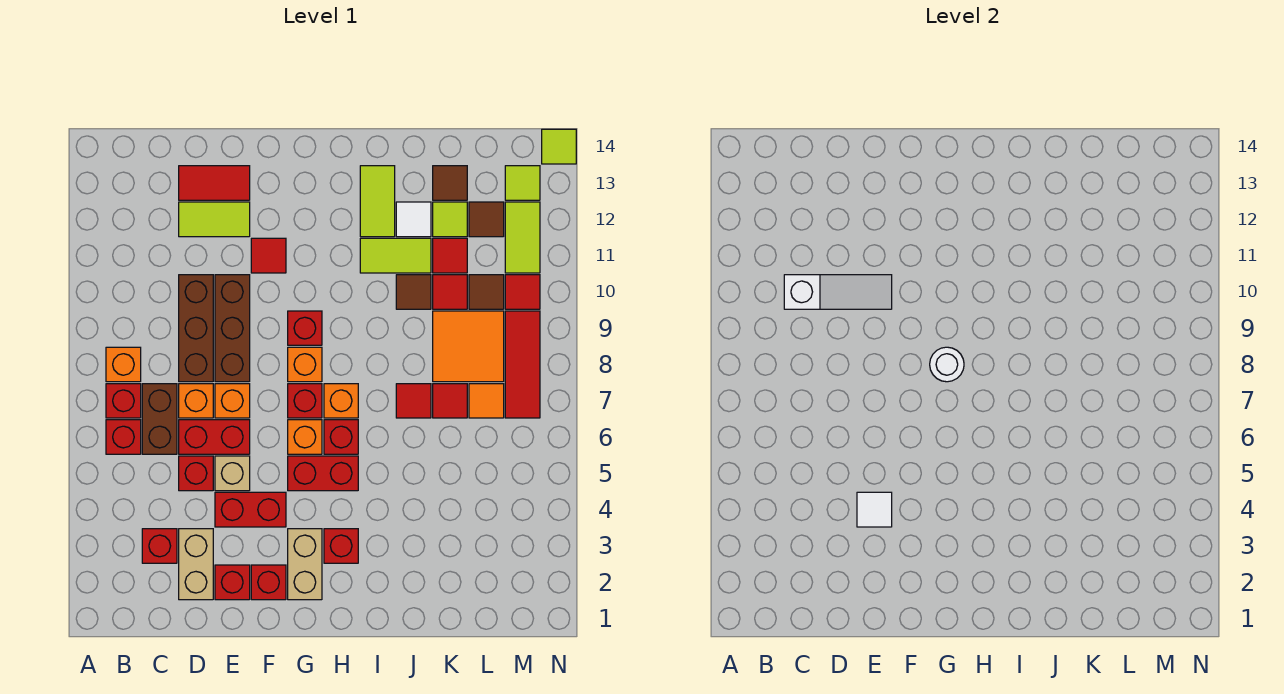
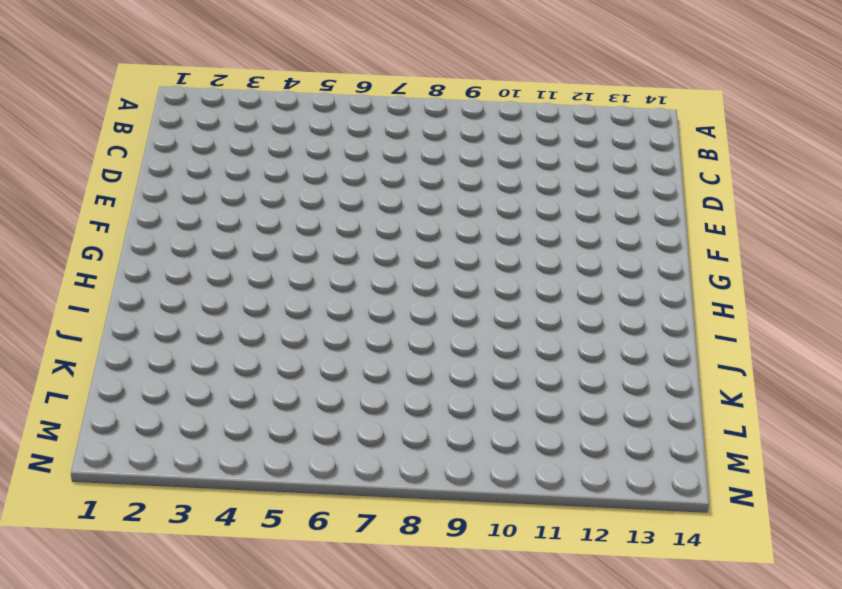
none -> red 1x1 brick [106,420,141,454]
none -> red 1x1 brick [106,384,141,418]
none -> orange 1x1 brick [106,347,141,382]
none -> red 1x1 brick [142,529,177,563]

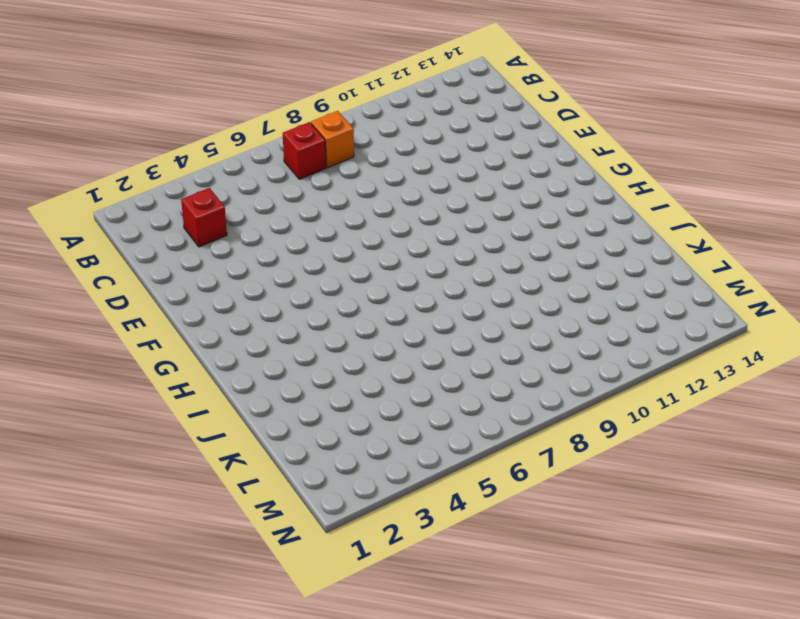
none -> red 1x1 brick [106,420,141,454]
none -> brown 1x2 brick [142,384,177,454]
none -> tan 1x2 brick [179,529,213,600]
none -> red 1x1 brick [179,456,213,491]

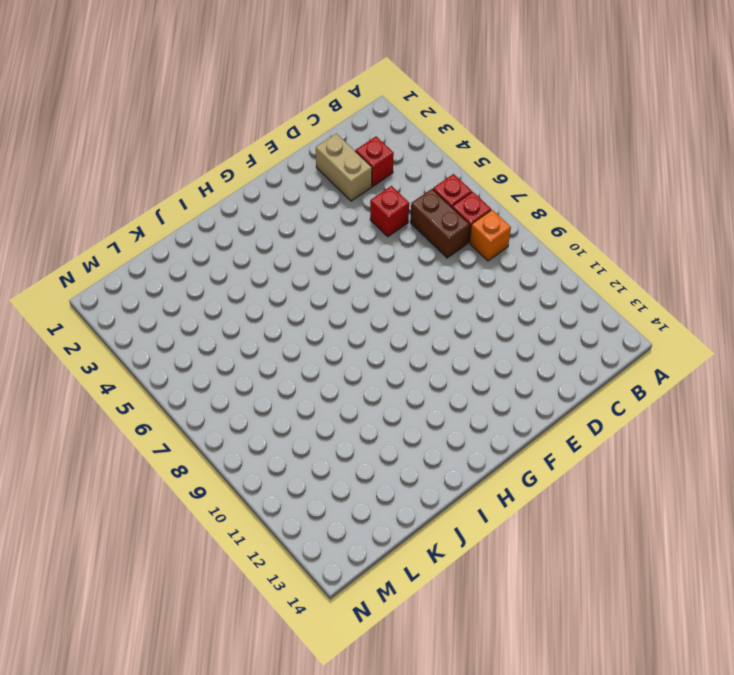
none -> red 1x2 brick [179,420,250,454]
none -> orange 1x1 brick [179,384,213,418]
none -> brown 1x3 brick [179,275,213,382]
none -> lime 1x2 tile [179,202,250,237]

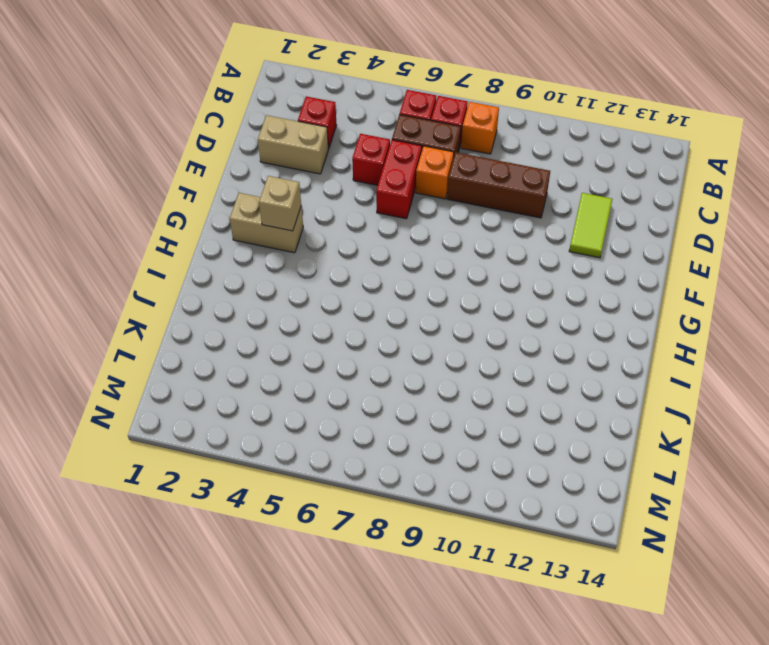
tan 1x1 brick [259,176,301,231] -> tan 1x1 brick moved to [215,456,250,491]
none -> red 1x2 tile [179,166,250,200]
none -> red 1x1 brick [215,565,250,600]
none -> red 1x2 brick [215,492,286,527]
none -> orange 1x1 brick [215,384,250,418]

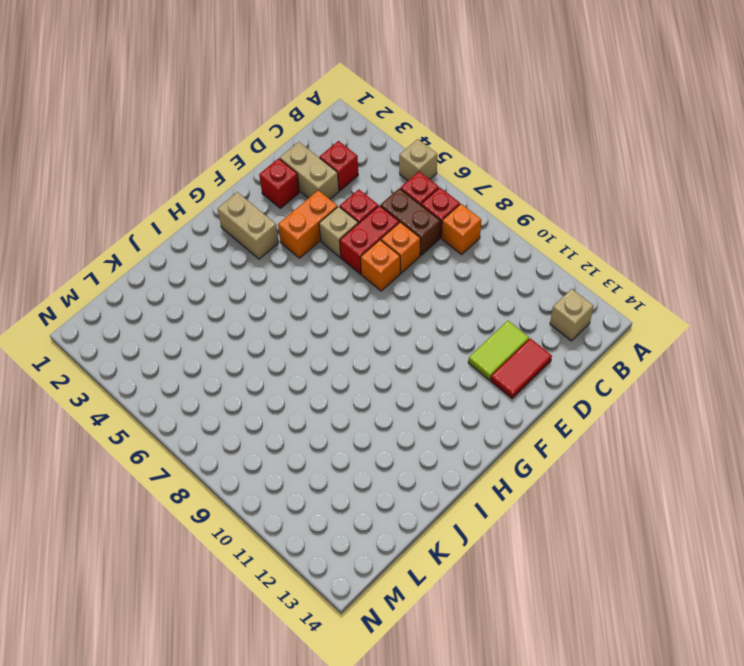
tan 1x1 brick [399,139,437,181] -> none
tan 1x1 brick [550,289,593,341] -> none
orange 1x2 brick [278,190,338,258] -> red 1x2 brick [215,492,286,527]
none -> brown 1x3 brick [179,275,213,382]
none -> brown 1x3 brick [215,275,250,382]
none -> red 1x1 brick [251,565,286,600]
none -> red 1x1 tile [251,238,286,273]

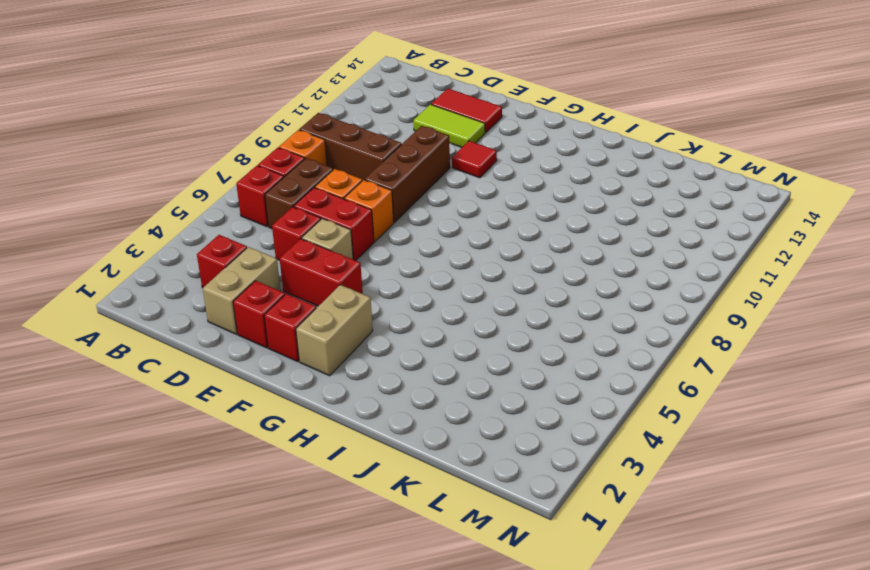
brown 1x3 brick [299,113,401,181] -> brown 1x3 brick turned to [179,275,213,382]
none -> red 1x2 brick [288,456,358,491]
none -> orange 1x1 brick [288,420,322,454]
none -> red 1x1 brick [288,384,322,418]
none -> orange 1x1 brick [288,347,322,382]

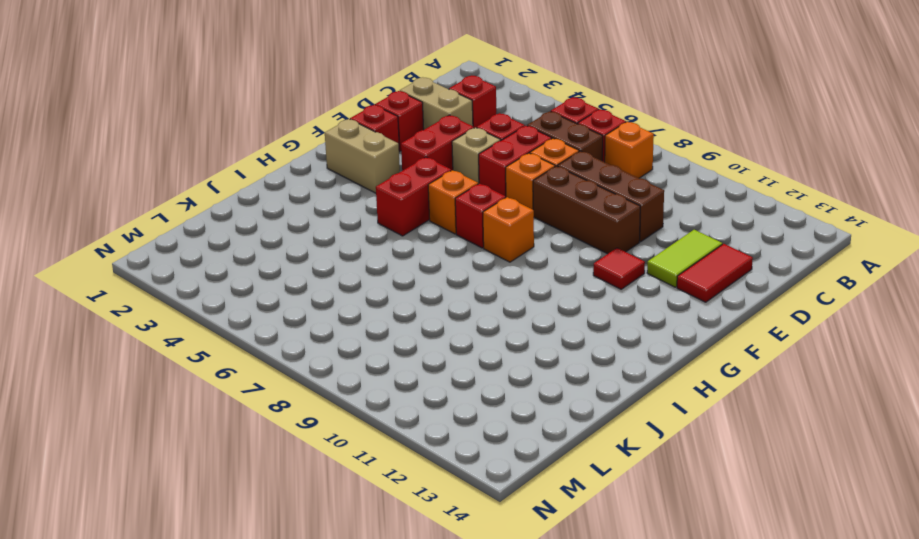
none -> red 1x1 brick [288,311,322,345]
none -> red 1x1 brick [324,529,358,563]
none -> red 1x1 brick [324,420,358,454]
none -> orange 1x1 brick [324,384,358,418]

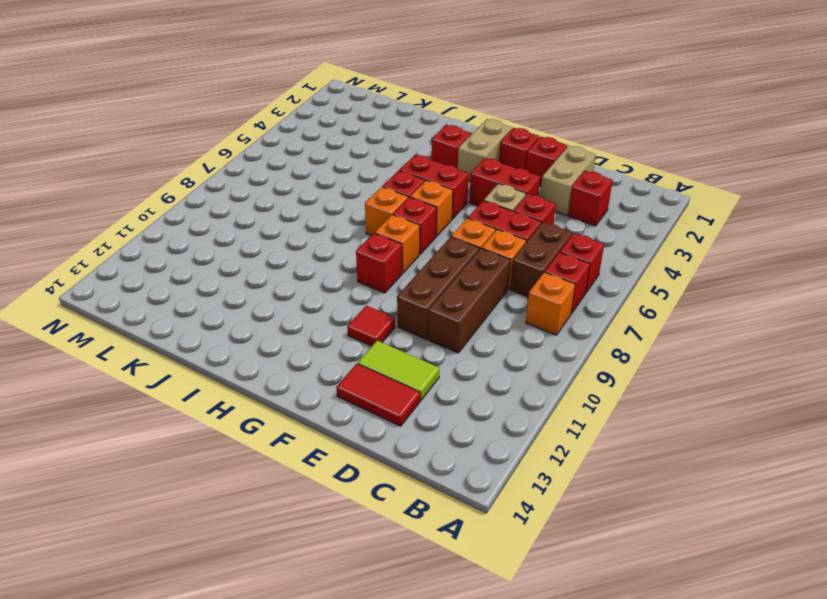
none -> lime 1x2 tile [360,238,431,273]
none -> lime 1x2 tile [360,166,395,237]
none -> red 1x1 tile [396,384,431,418]
none -> brown 1x1 tile [396,275,431,309]

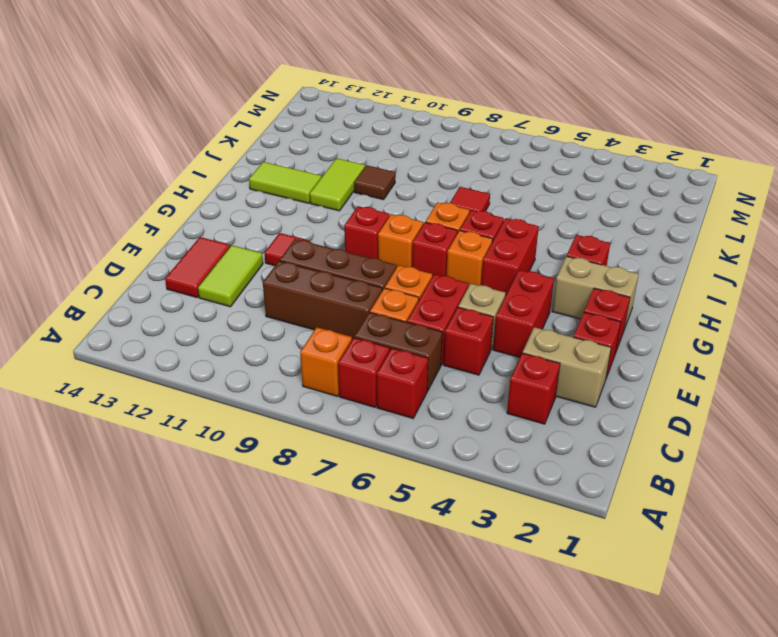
none -> white 1x1 tile [396,202,431,237]
none -> red 1x1 tile [433,384,467,418]
none -> orange 2x2 tile [433,311,504,382]
none -> red 1x1 tile [433,275,467,309]

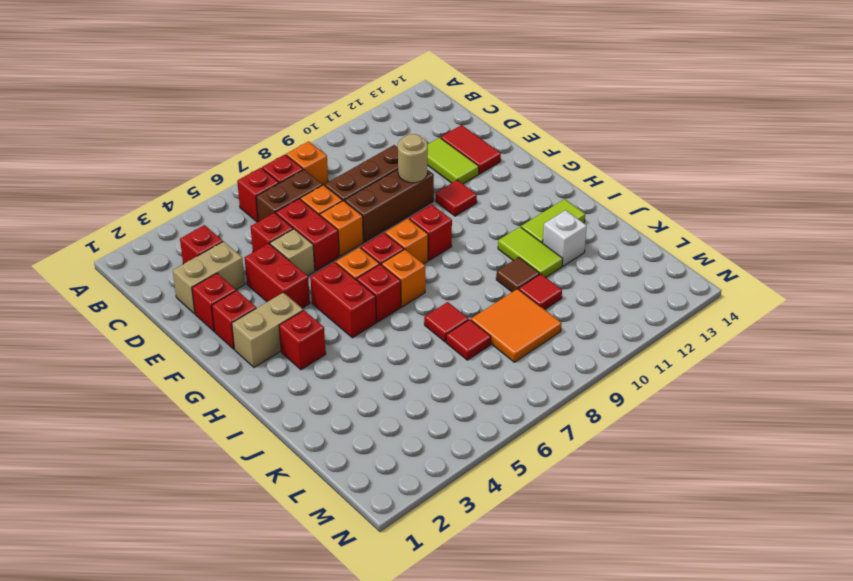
tan 1x1 round brick [398,134,428,183] -> white 1x3 slope [784,275,892,309]
white 1x1 brick [543,210,587,266] -> white 1x1 tile [396,202,431,237]
none -> red 1x1 tile [433,238,467,273]
none -> lime 1x1 tile [433,202,467,237]
none -> brown 1x1 tile [433,166,467,200]
none -> orange 1x1 tile [469,384,504,418]

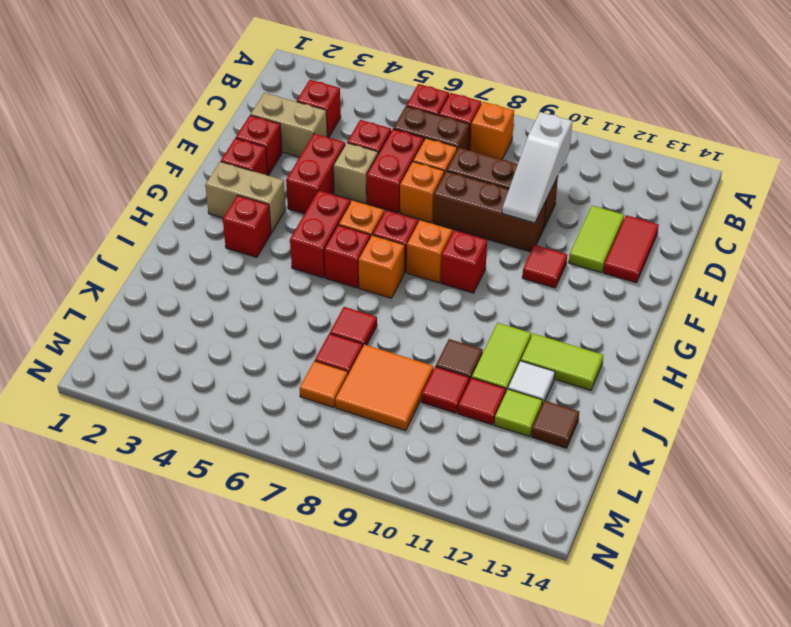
none -> brown 1x1 tile [469,275,504,309]
none -> brown 1x1 tile [469,202,504,237]
none -> red 1x3 tile [505,311,540,418]
none -> red 1x1 tile [505,275,540,309]

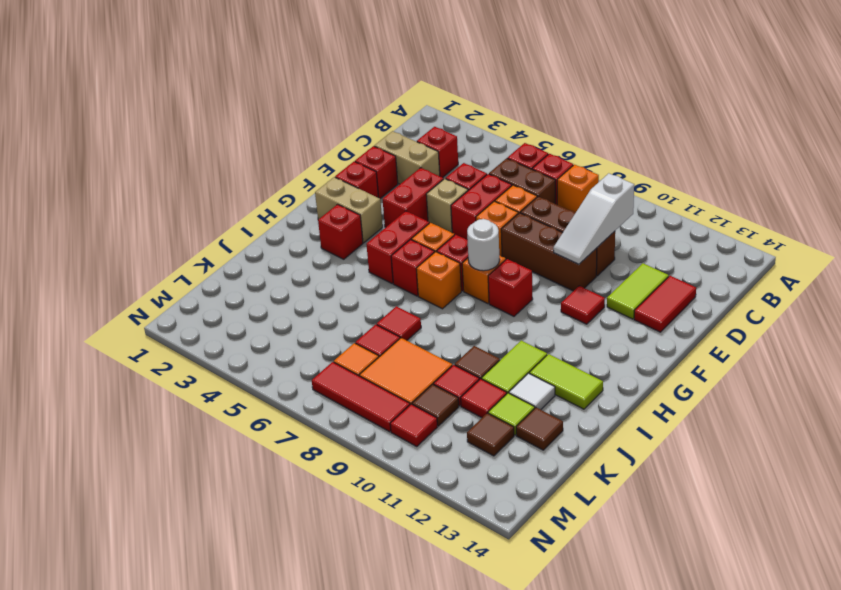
none -> lime 1x2 tile [505,202,540,273]
none -> lime 1x1 tile [505,166,540,200]
none -> lime 1x1 tile [542,129,576,164]
none -> white 1x1 tile [857,492,892,527]

